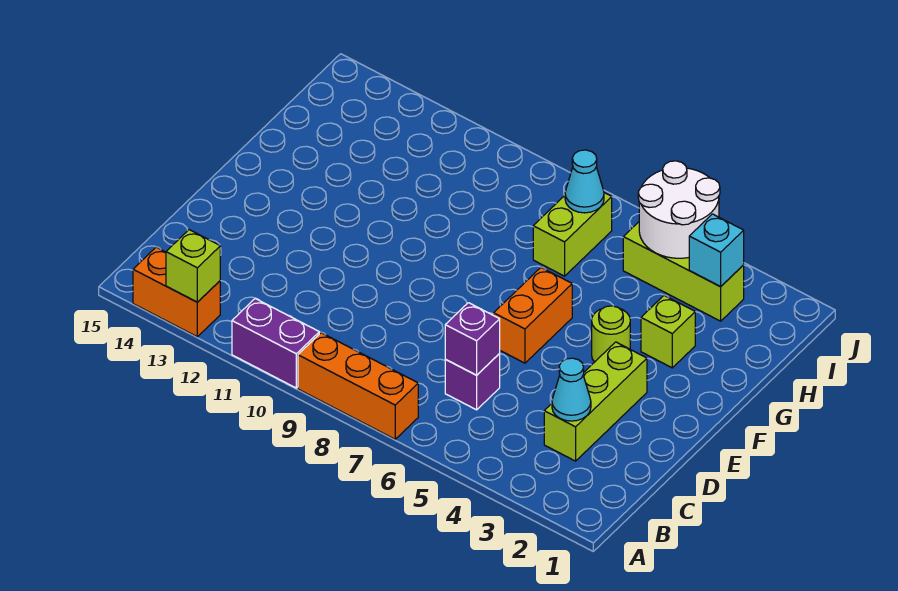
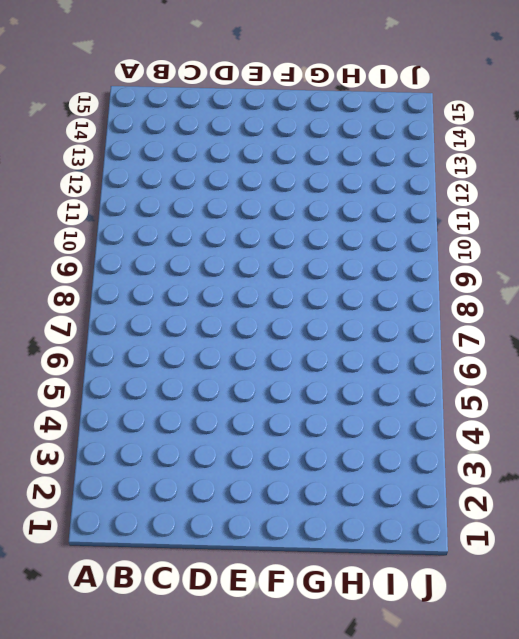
none -> orange 1x3 brick [298,333,418,439]
none -> purple 1x2 brick [232,298,319,388]
none -> orange 1x2 brick [133,247,220,337]

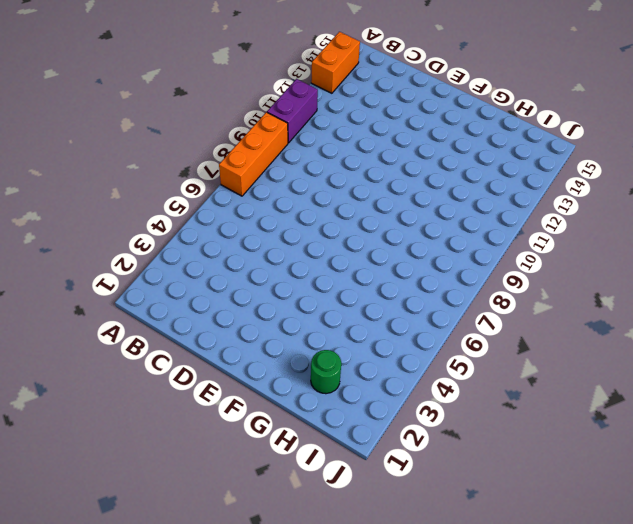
green 1x1 round brick [311,350,341,394] -> none
none -> lime 1x3 brick [544,342,647,461]
none -> purple 1x1 brick [445,354,500,410]
none -> orange 1x2 brick [494,268,572,363]

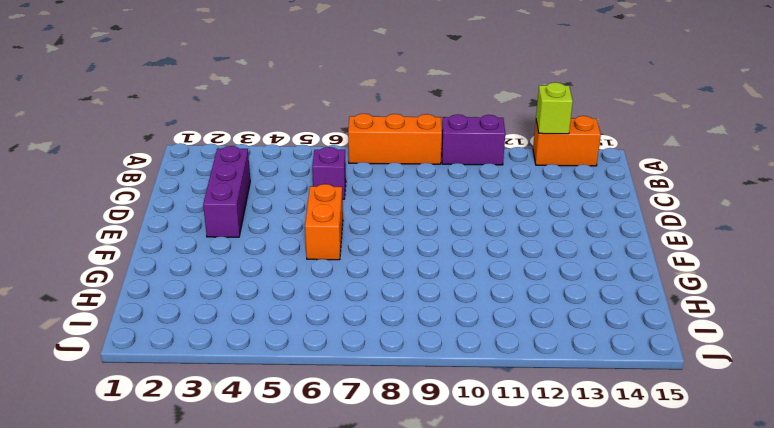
purple 1x3 brick [203,146,250,237] -> lime 1x3 brick [544,342,647,461]
none -> lime 1x1 round brick [592,306,630,362]
none -> lime 1x1 brick [641,295,695,368]
none -> lime 1x2 brick [533,193,612,276]

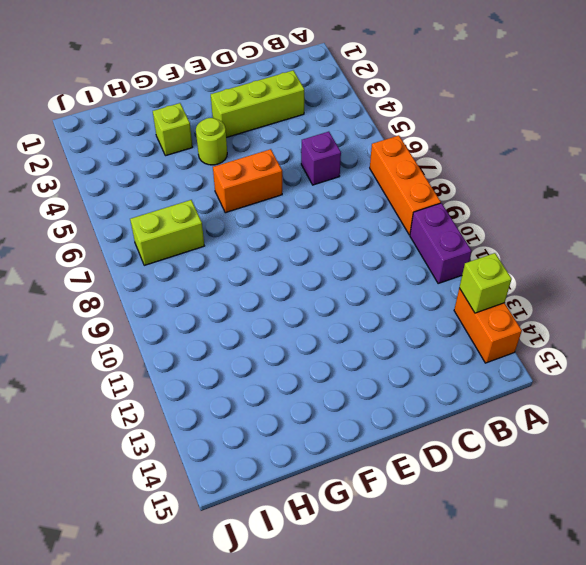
none -> lime 1x3 brick [623,222,744,321]
none -> cyan 1x1 cone [552,358,591,421]
none -> purple 1x1 brick [445,303,500,375]

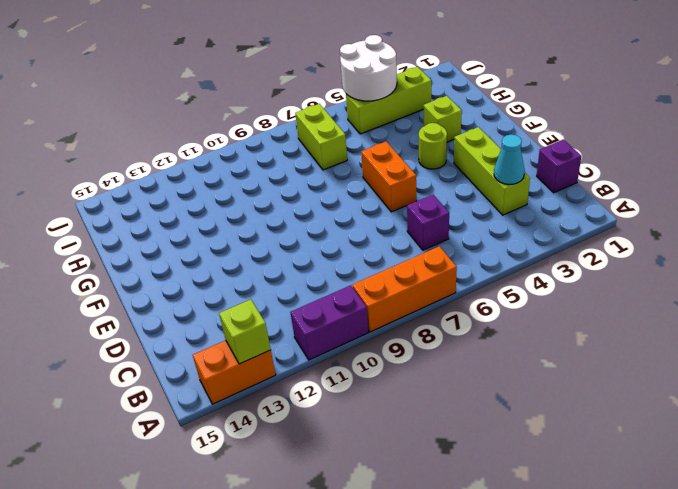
purple 1x1 brick [537,140,581,193] -> purple 1x1 brick moved to [445,303,500,375]
none -> cyan 1x1 brick [689,214,744,287]
none -> cyan 1x1 cone [565,150,604,213]

